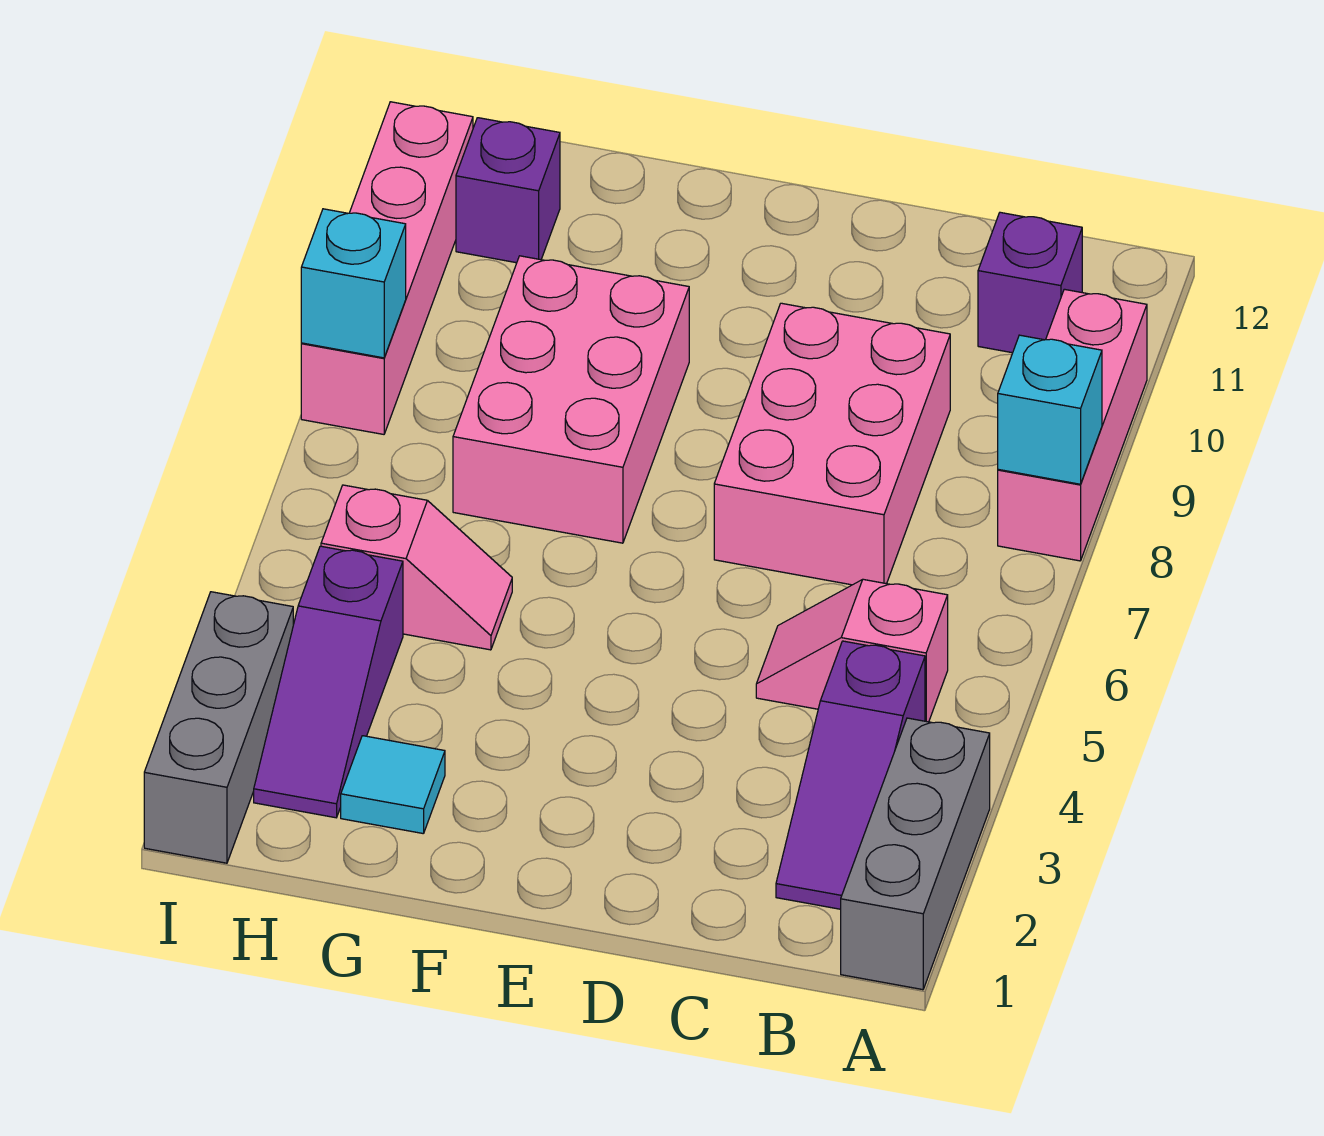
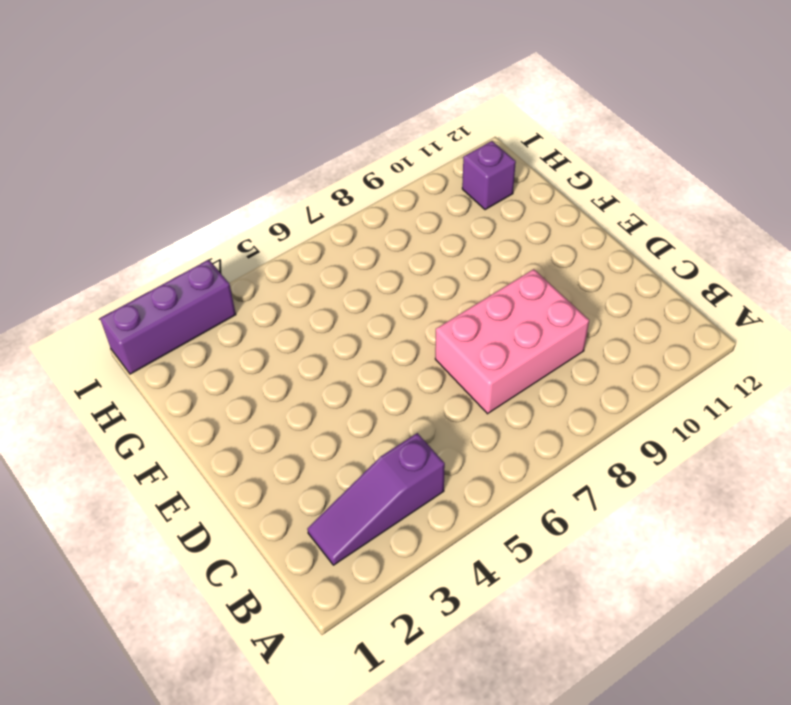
purple 1x3 brick [100,260,236,374] -> grey 1x3 brick [144,592,293,863]
none -> grey 1x3 brick [841,718,990,990]
none -> pink 1x3 brick [998,289,1147,561]
none -> pink 1x2 slope [756,579,948,722]

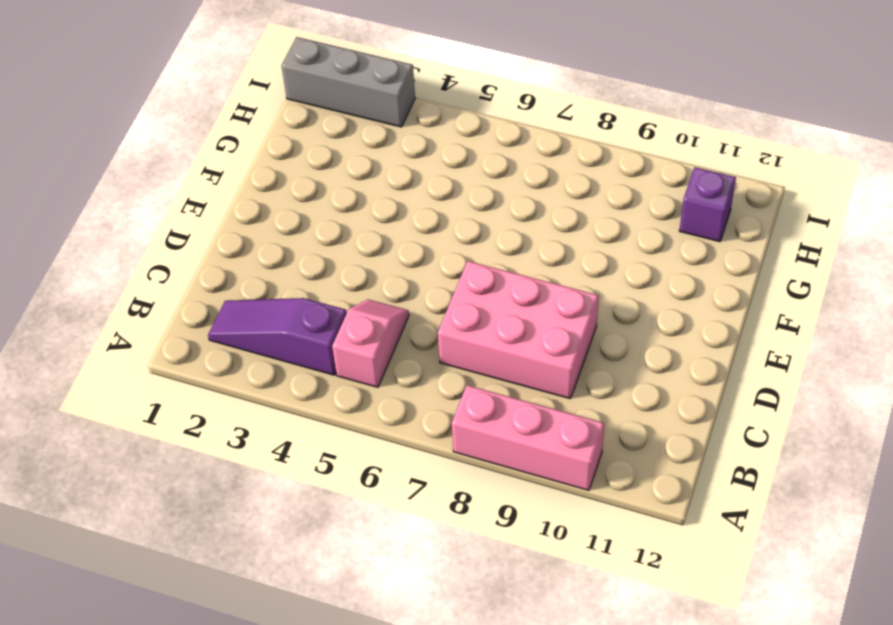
none -> grey 1x3 brick [841,718,990,990]
none -> purple 1x1 brick [978,212,1082,353]
none -> pink 2x3 brick [453,256,689,543]

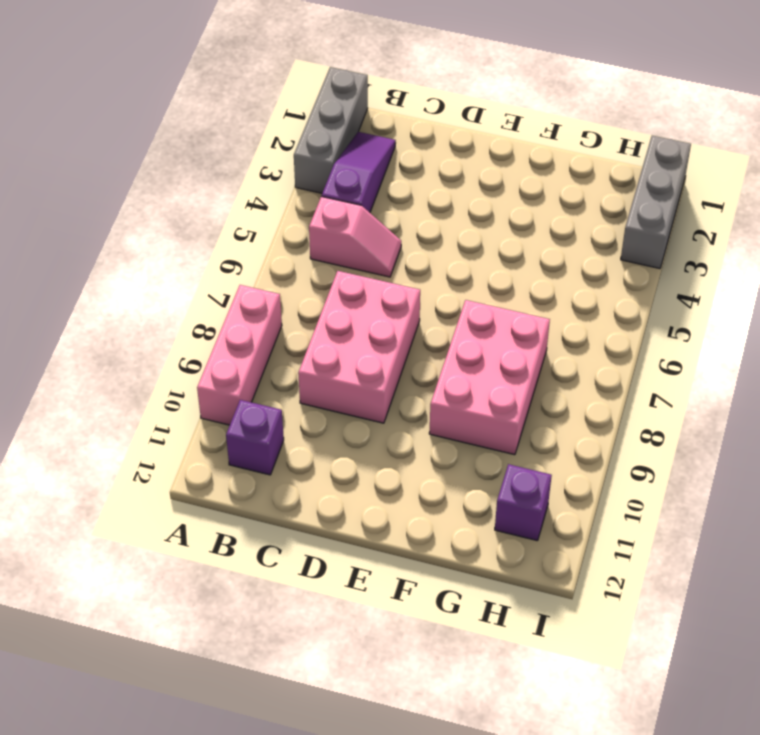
none -> cyan 1x1 tile [341,736,445,834]
none -> pink 1x2 slope [321,485,512,650]
none -> purple 1x3 slope [254,546,403,818]

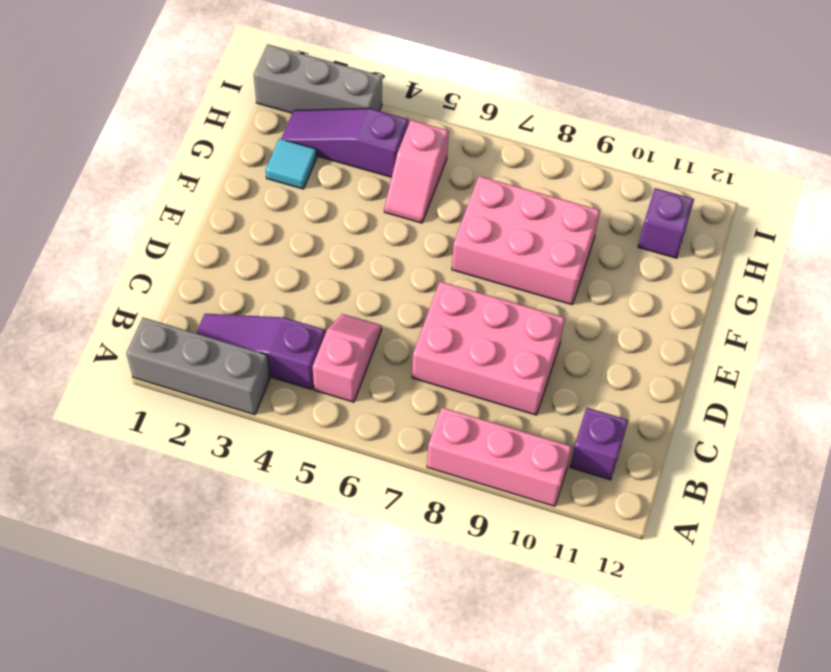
none -> pink 1x4 brick [301,102,473,434]
none -> cyan 1x1 brick [998,335,1102,484]
none -> cyan 1x1 brick [301,209,406,358]

